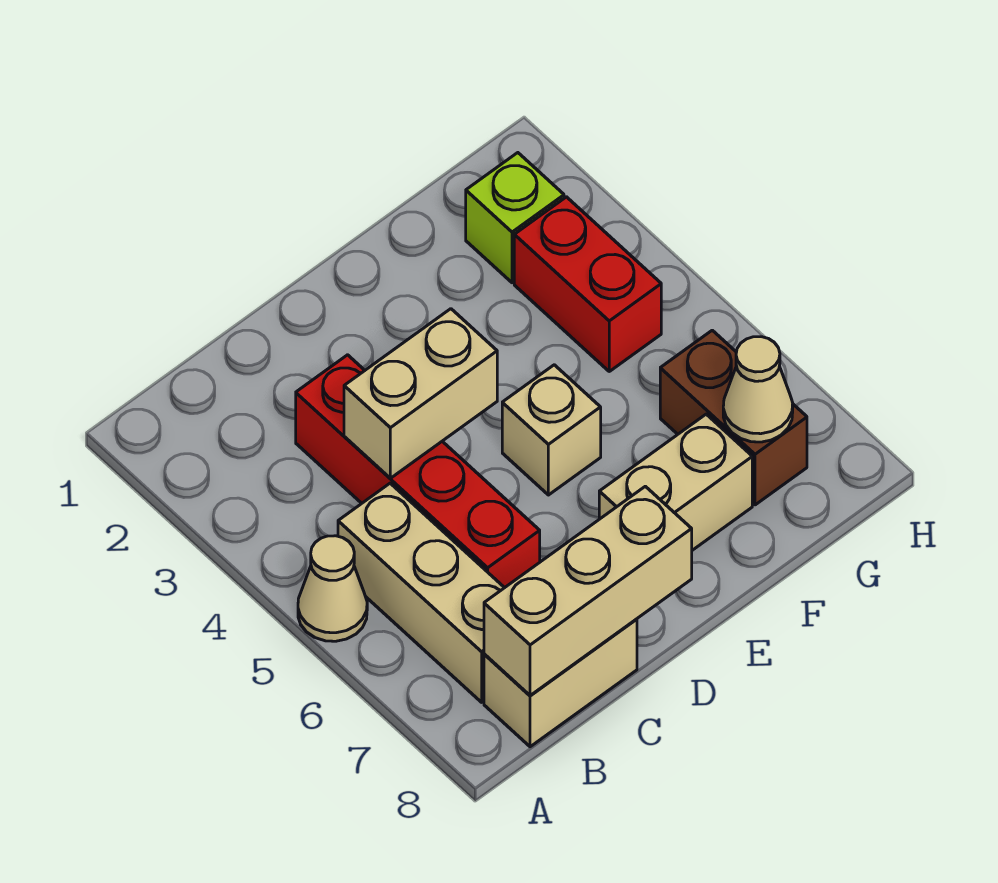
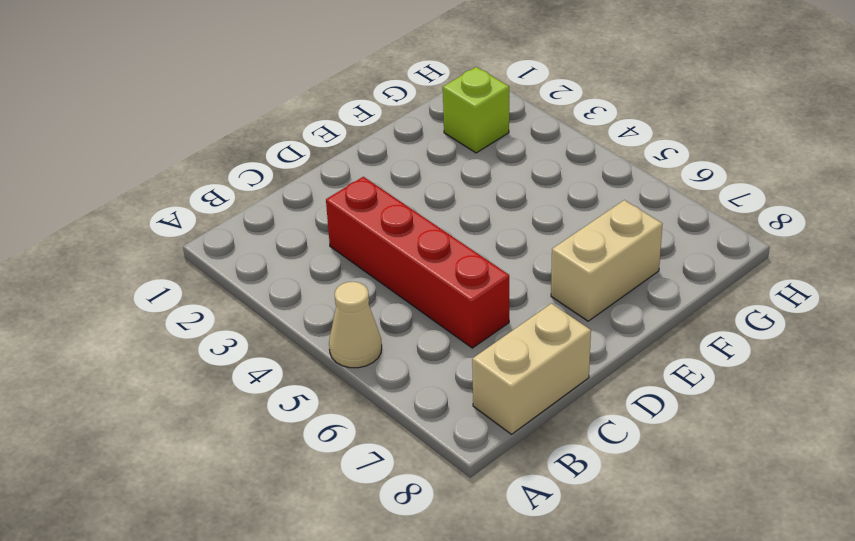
none -> tan 1x3 brick [338,483,504,702]
none -> tan 1x1 brick [502,365,601,495]
none -> red 1x2 brick [514,197,661,371]

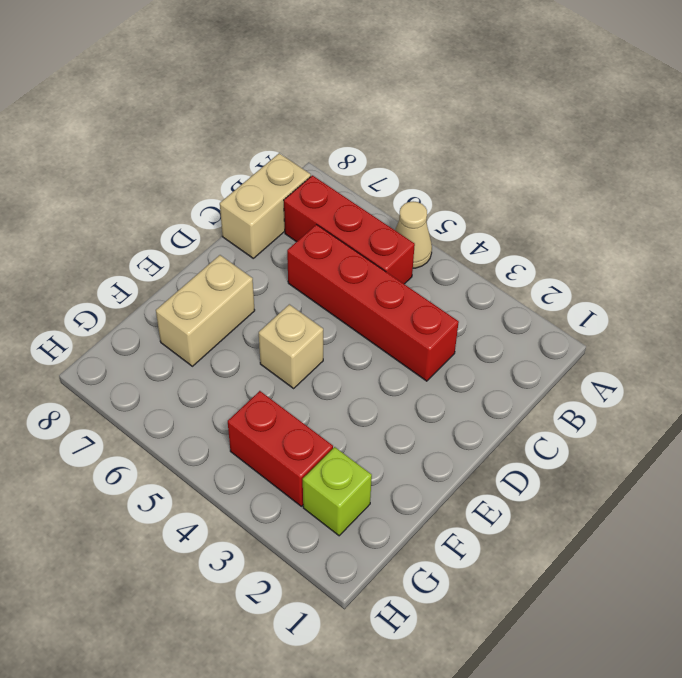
red 1x3 brick [284,175,415,284] -> tan 1x3 brick [338,483,504,702]
none -> brown 1x2 brick [660,330,807,505]
none -> tan 1x3 brick [484,486,692,696]
none -> tan 1x2 brick [344,309,497,478]

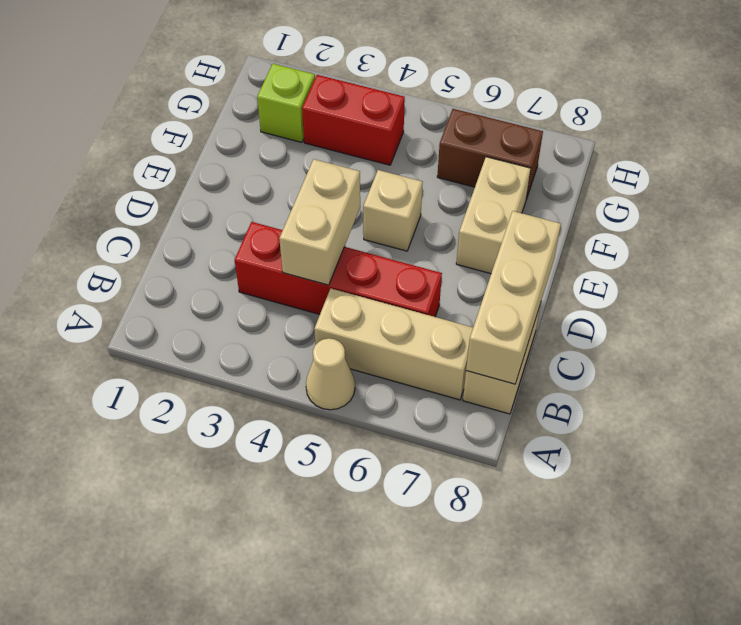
none -> tan 1x1 cone [723,337,793,442]

